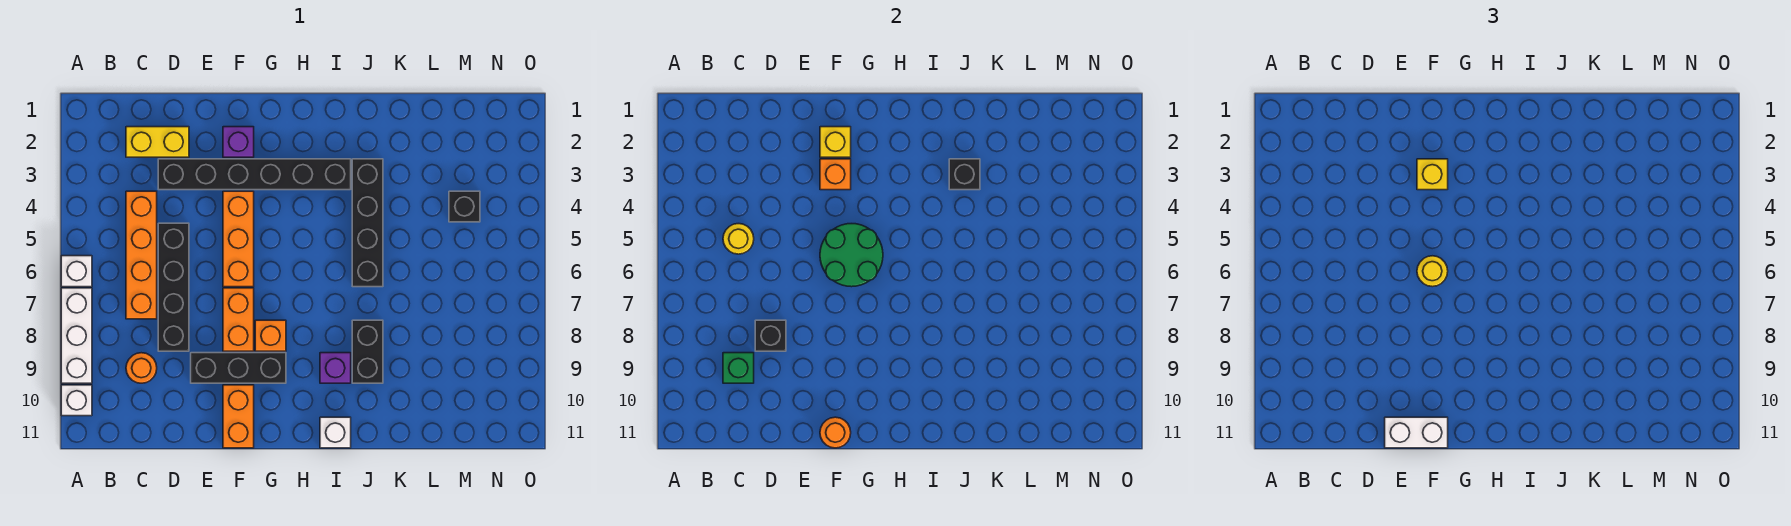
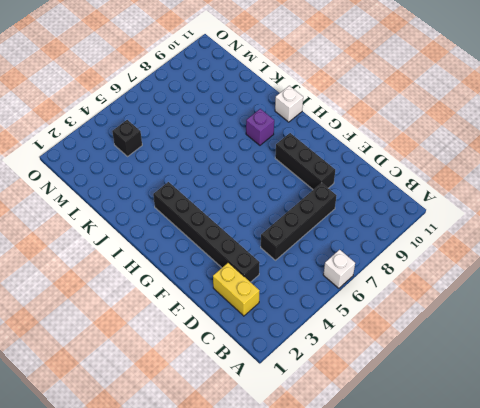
none -> white 1x3 brick [61,288,92,383]
none -> white 1x1 brick [61,385,92,416]
none -> orange 1x4 brick [126,191,157,319]
none -> orange 1x1 round brick [126,353,157,383]

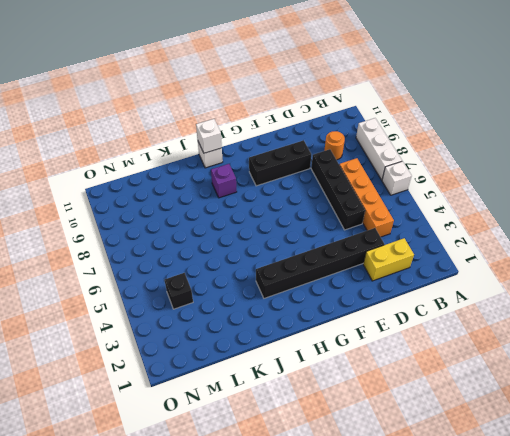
white 1x1 brick [196,119,222,153] -> white 1x1 brick moved to [61,385,92,416]
none -> purple 1x1 brick [223,127,254,157]
none -> orange 1x3 brick [223,191,254,287]
none -> orange 1x2 brick [223,288,254,351]
none -> orange 1x2 brick [223,385,254,448]

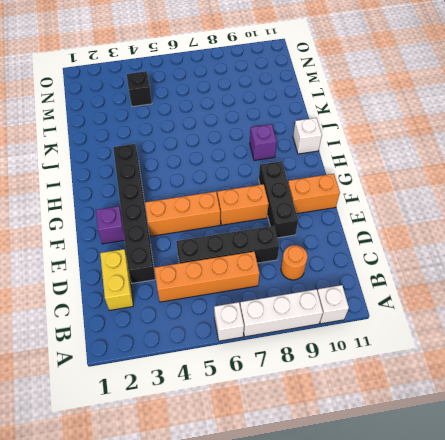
none -> orange 1x1 brick [255,320,286,351]
none -> black 1x4 brick [352,159,383,287]
none -> black 1x2 brick [352,320,383,383]
none -> yellow 1x1 round brick [723,224,754,254]

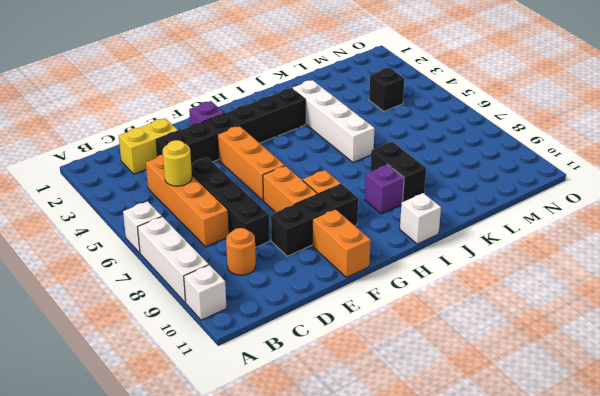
white 1x4 brick [292,80,375,162] -> black 1x4 brick [352,159,383,287]
none -> green 1x1 brick [723,353,754,383]
none -> black 1x1 brick [755,320,786,351]
none -> yellow 1x1 brick [820,127,851,157]
none -> orange 1x1 brick [820,159,851,190]

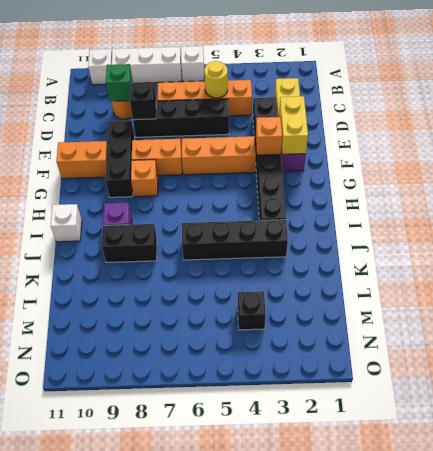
yellow 1x2 brick [279,96,308,154] -> yellow 1x1 brick [820,127,851,157]
none -> green 2x2 round brick [820,224,883,287]
none -> orange 1x1 round brick [820,417,851,448]
none -> black 1x1 brick [949,159,980,190]
none -> white 1x2 brick [1385,417,1448,448]

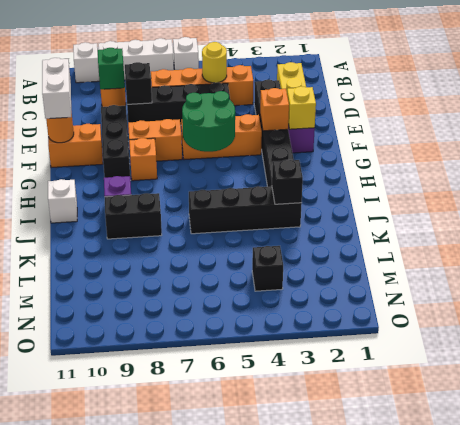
none -> yellow 1x1 brick [1417,159,1448,190]
none -> yellow 1x1 round brick [1417,256,1448,287]

